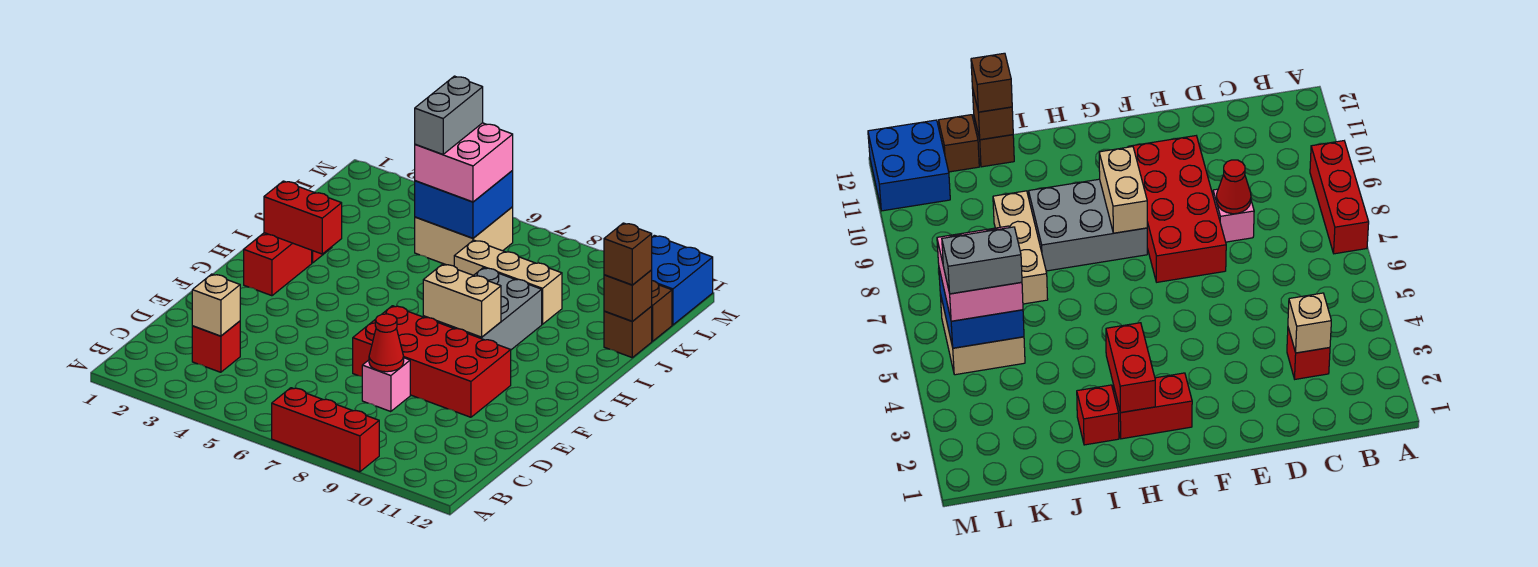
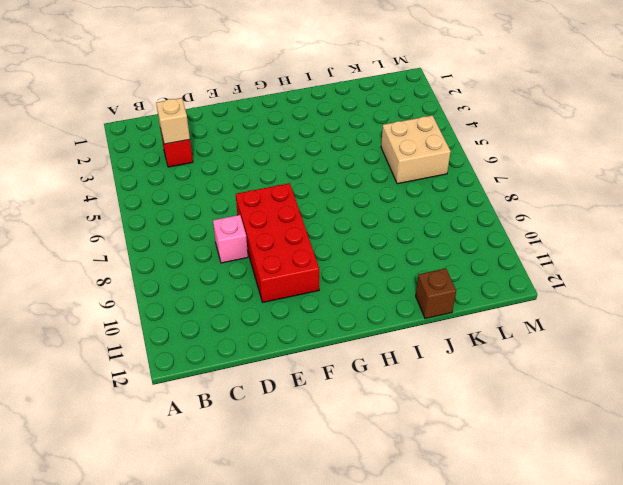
none -> red 1x3 brick [272,388,379,472]
none -> red 1x2 brick [244,233,312,296]
none -> grey 2x3 brick [423,268,542,350]

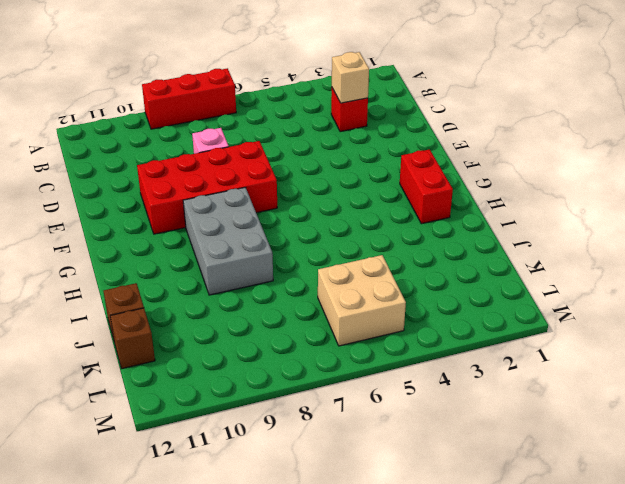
none -> red 1x1 brick [1077,385,1119,445]
none -> tan 1x3 brick [454,240,562,324]
none -> blue 2x2 brick [652,235,713,325]

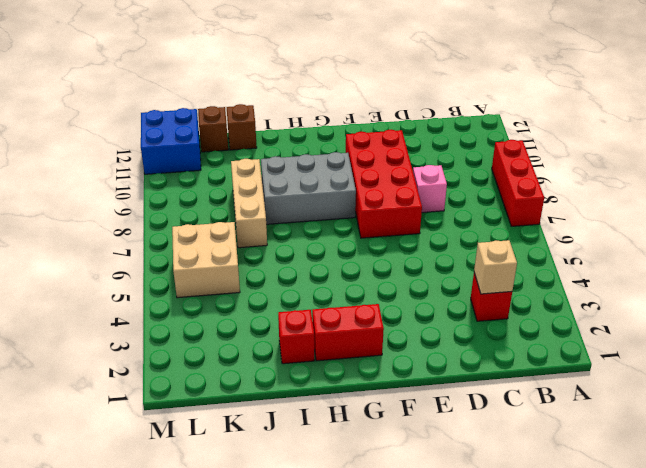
none -> red 1x1 cone [369,314,404,372]
none -> tan 1x2 brick [423,264,501,337]
none -> red 1x2 brick [264,181,342,254]

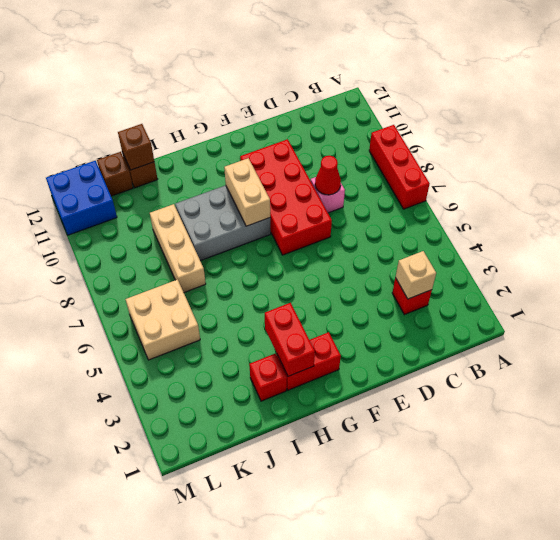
none -> blue 2x2 brick [415,171,513,238]
none -> brown 1x1 brick [604,223,652,285]
none -> pink 2x2 brick [415,123,513,202]

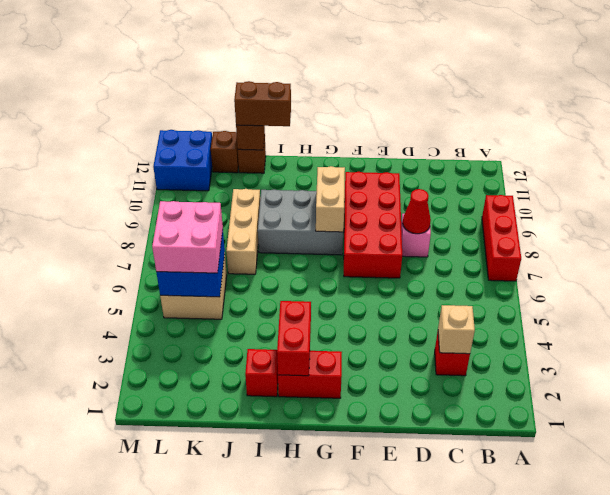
brown 1x2 brick [234,81,291,126] -> brown 1x1 brick [604,223,652,285]
none -> grey 1x2 brick [415,76,483,154]

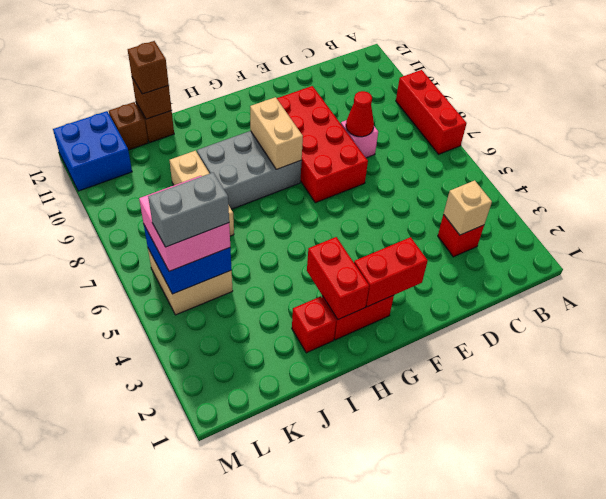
red 1x2 brick [354,237,428,307] -> none

